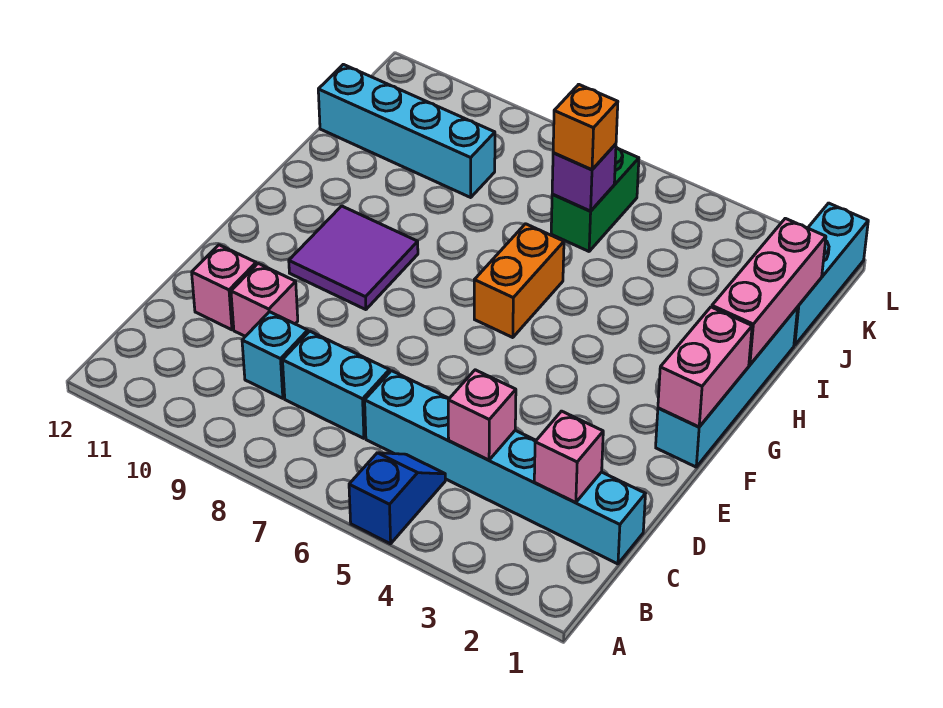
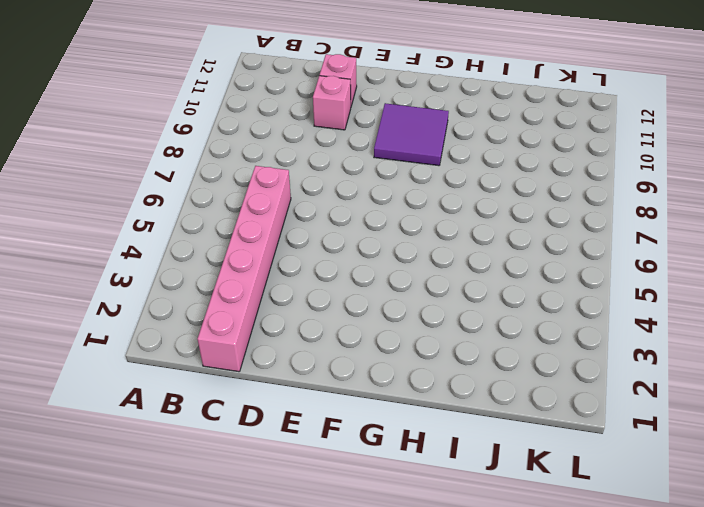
pink 1x6 brick [197,166,291,372] -> cyan 1x6 brick [365,371,645,564]
none -> blue 1x2 slope [349,453,445,544]
none -> cyan 1x2 brick [283,331,389,438]
none -> cyan 1x1 brick [242,312,308,398]

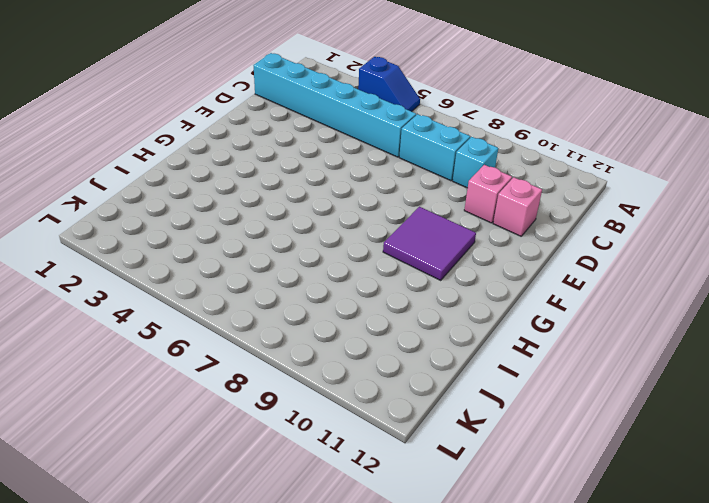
blue 1x2 slope [358,57,420,112] -> blue 1x2 slope turned to [349,453,445,544]
none -> cyan 1x4 brick [656,307,798,467]
none -> orange 1x2 brick [474,224,564,338]
none -> cyan 1x3 brick [794,203,868,345]

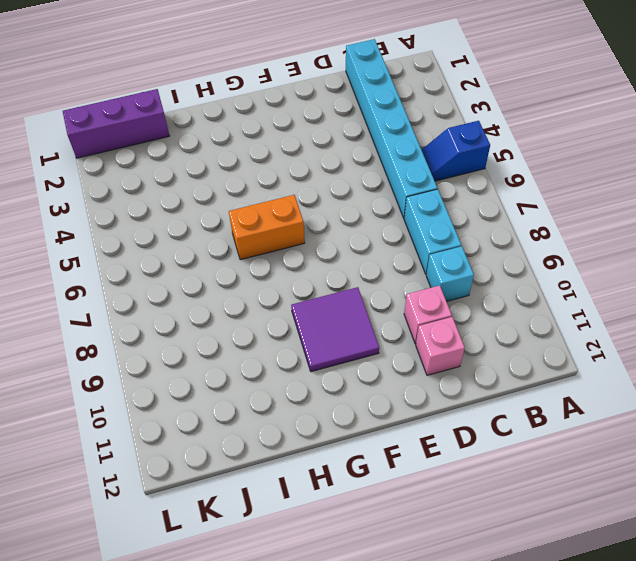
purple 1x3 brick [63,89,169,158] -> cyan 1x3 brick [794,203,868,345]
none -> cyan 1x4 brick [656,307,798,467]
none -> green 1x2 brick [551,147,639,251]
none -> cyan 1x4 brick [318,64,495,197]

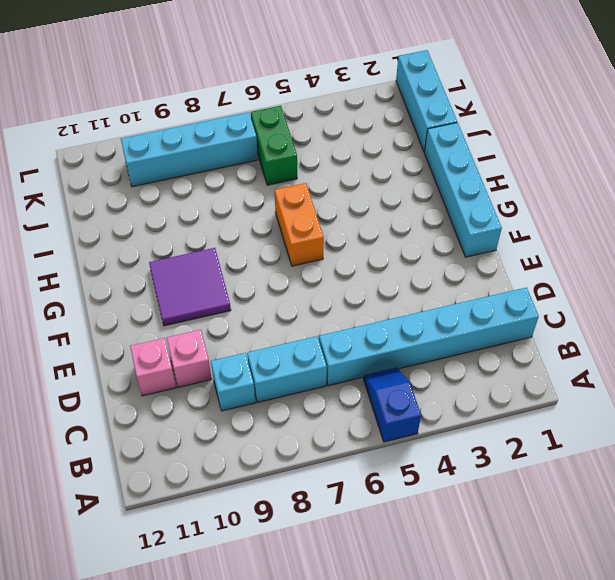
cyan 1x4 brick [121,112,258,187] -> cyan 1x4 brick moved to [318,64,495,197]
none -> pink 1x1 brick [534,411,603,503]
none -> pink 1x1 brick [448,370,516,460]
none -> pink 1x2 brick [658,307,752,427]

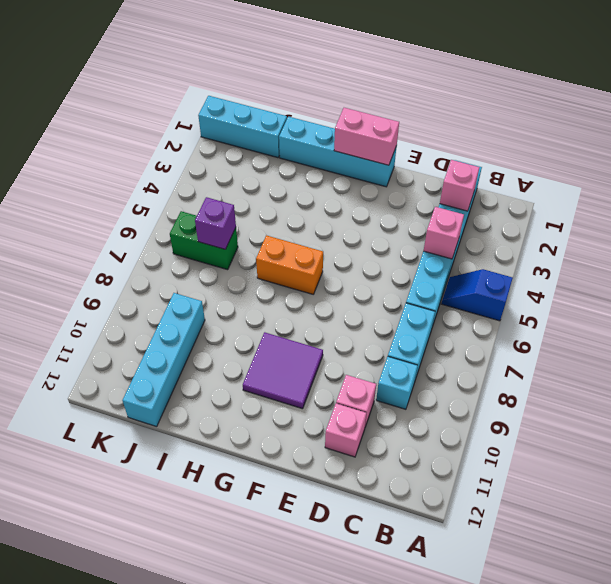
none -> pink 1x3 brick [712,218,826,365]
none -> orange 1x1 brick [553,84,618,170]

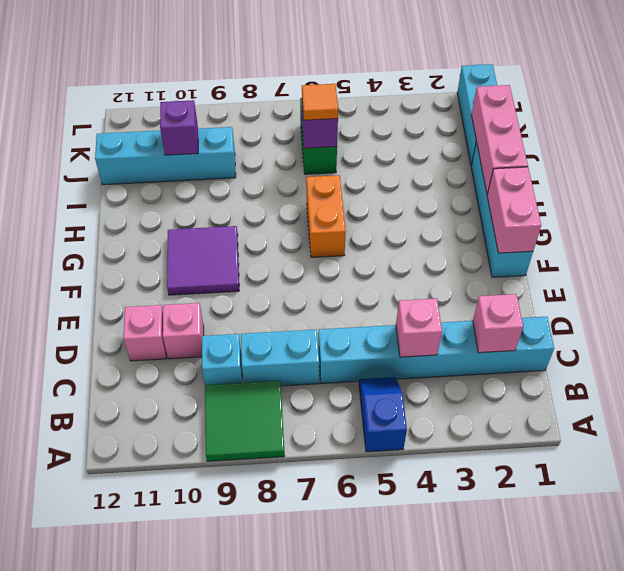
green 2x2 tile [205,381,285,461] -> none
orange 1x1 tile [302,84,338,120] -> orange 1x1 brick [553,84,618,170]
purple 1x1 brick [160,100,198,155] -> none

